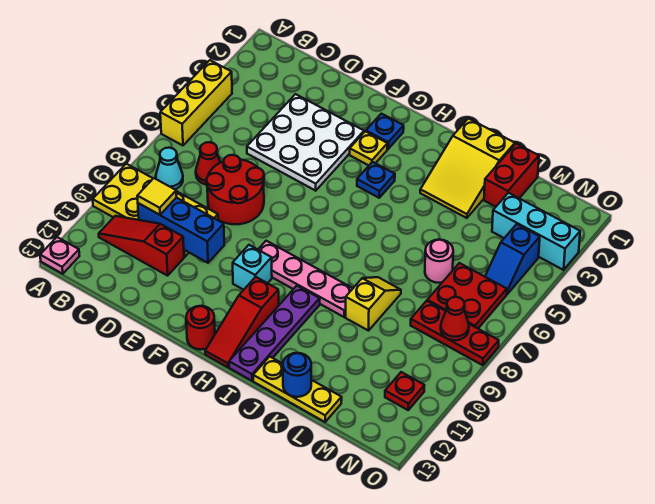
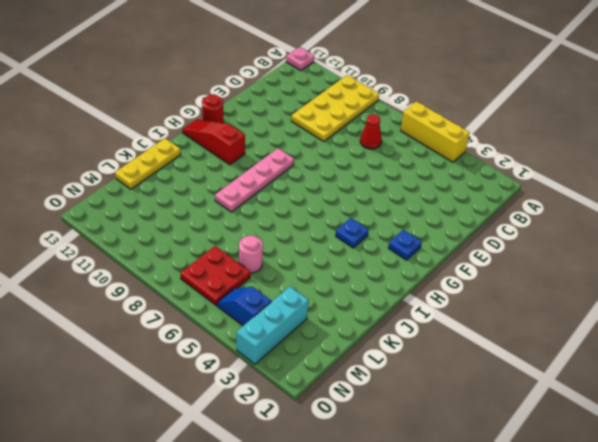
none -> cyan 1x1 cone [156,148,183,189]
none -> red 1x3 slope [99,216,184,276]
none -> white 3x3 plate [247,94,364,191]
none -> red 2x2 round brick [206,155,264,224]

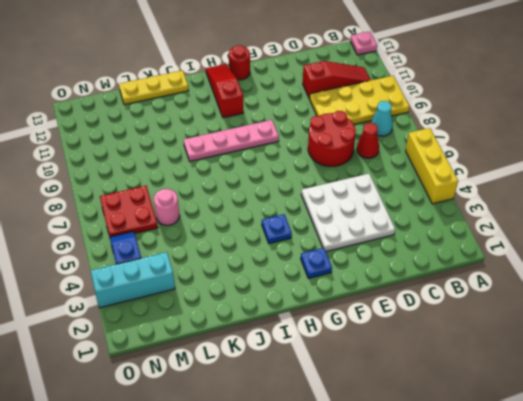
none -> yellow 1x1 plate [350,131,388,165]
none -> cyan 1x1 brick [233,245,272,290]
none -> purple 1x4 plate [229,286,320,381]
none -> yellow 2x3 slope [420,118,515,218]

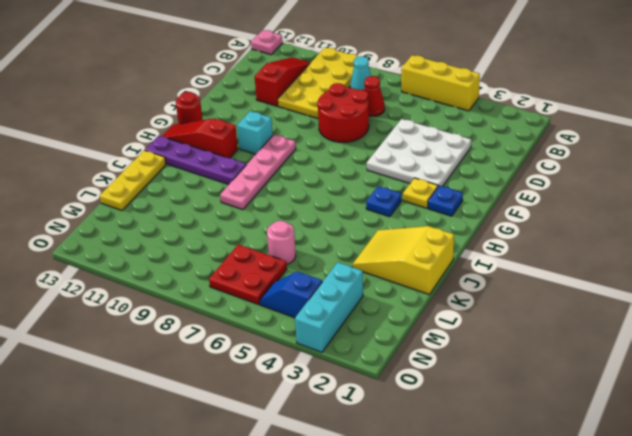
none -> yellow 1x2 slope [346,277,401,331]
none -> red 1x2 brick [484,144,539,207]
none -> red 1x3 plate [411,301,499,365]
none -> red 1x1 plate [385,372,424,410]

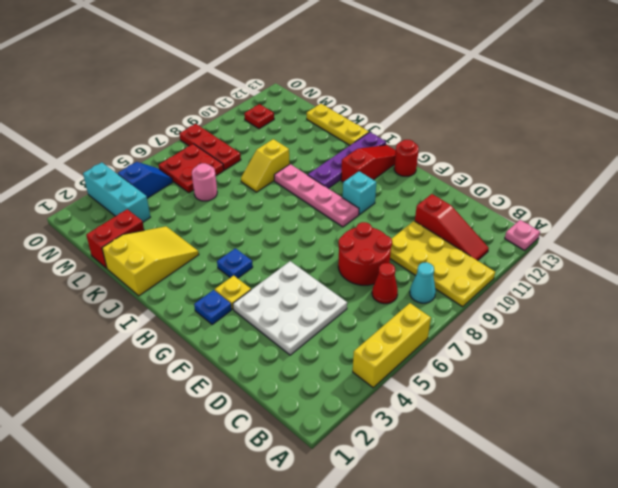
none -> blue 1x3 brick [138,198,224,263]
none -> blue 1x1 round brick [283,353,311,397]
none -> red 1x1 cone [441,297,469,340]
none -> yellow 1x1 tile [137,178,177,215]

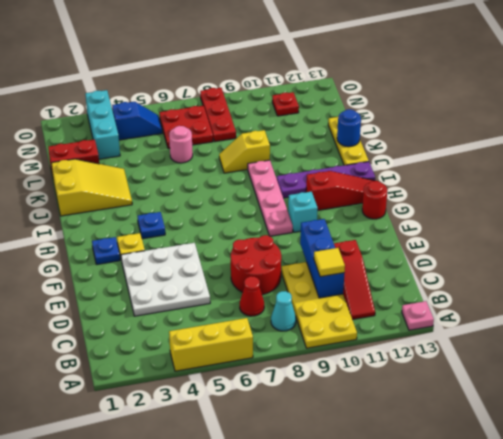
none -> red 1x1 cone [441,297,469,340]

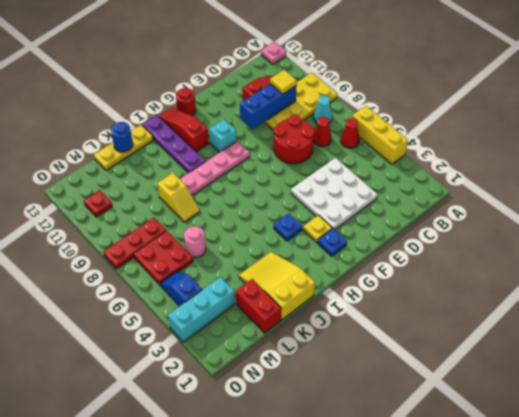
red 1x1 cone [341,118,359,148] -> red 1x1 cone moved to [441,297,469,340]

